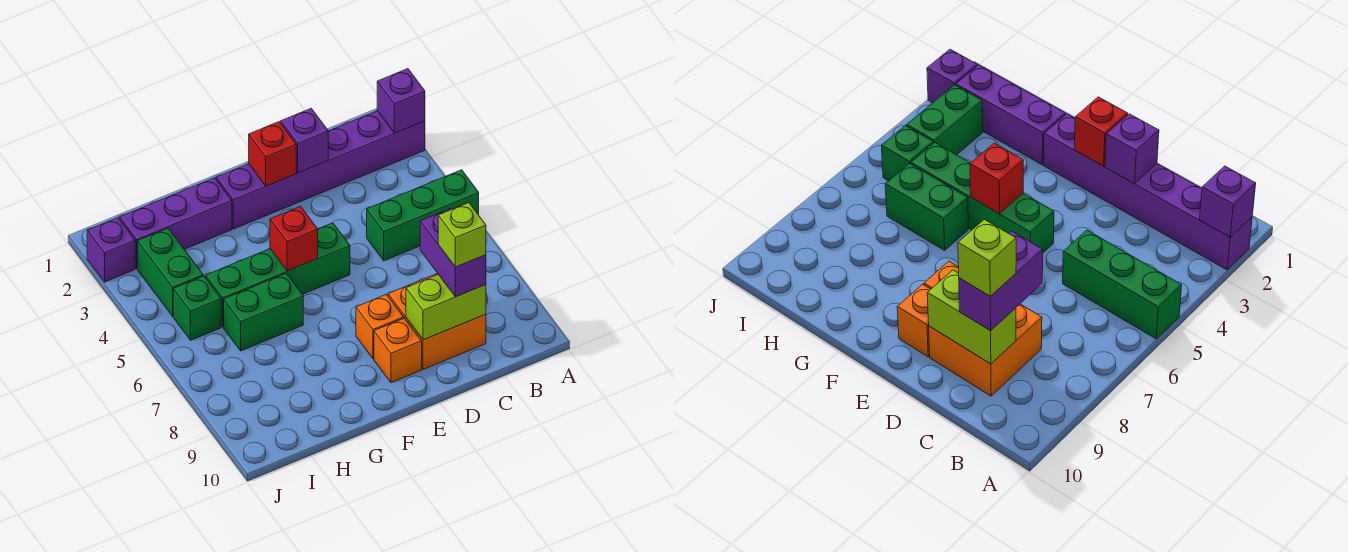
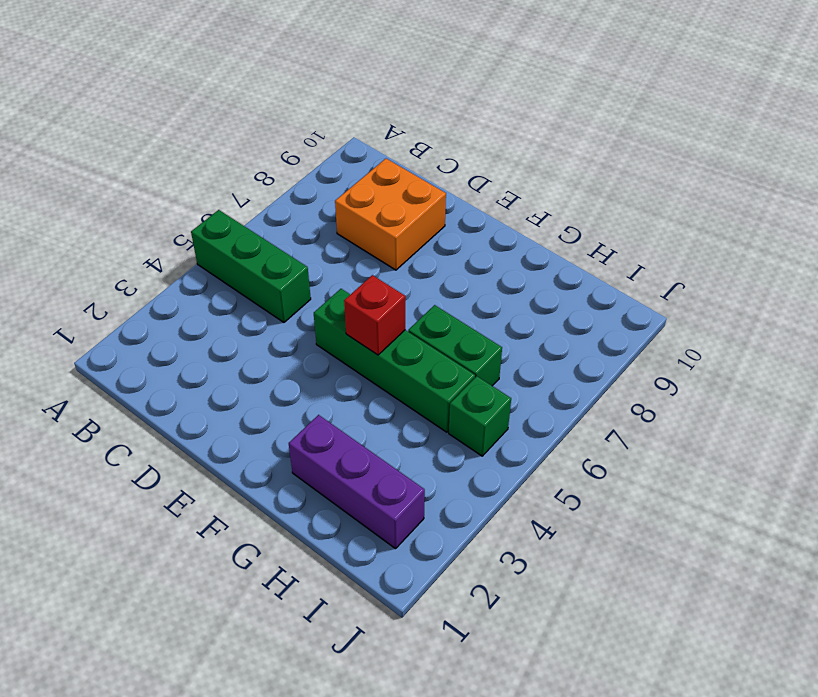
none -> purple 1x6 brick [216,111,425,229]
none -> orange 1x1 brick [356,294,404,359]
none -> orange 1x1 brick [374,318,422,383]

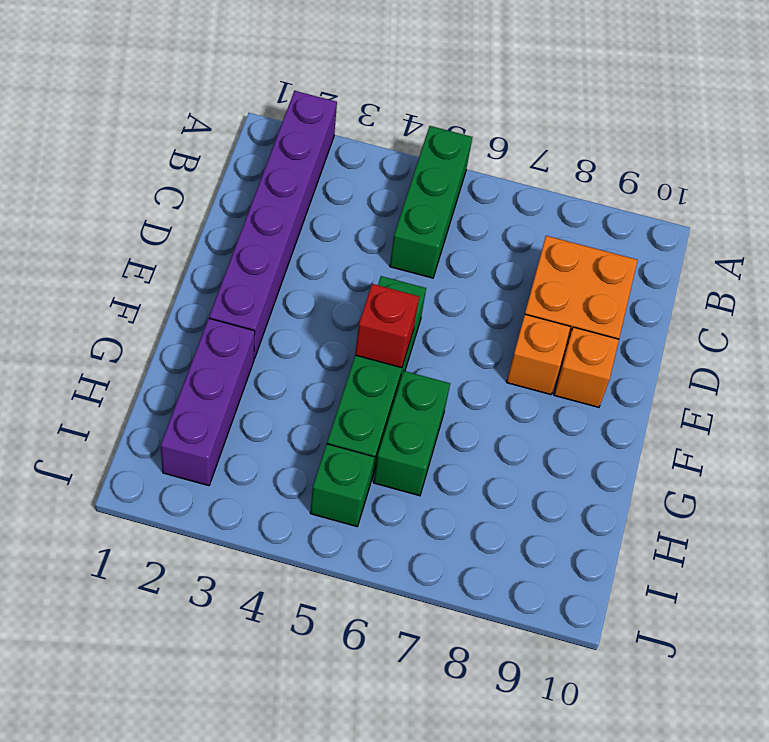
none -> green 1x2 brick [138,228,203,316]
none -> purple 1x1 brick [87,218,135,282]
none -> purple 1x1 brick [377,69,425,133]

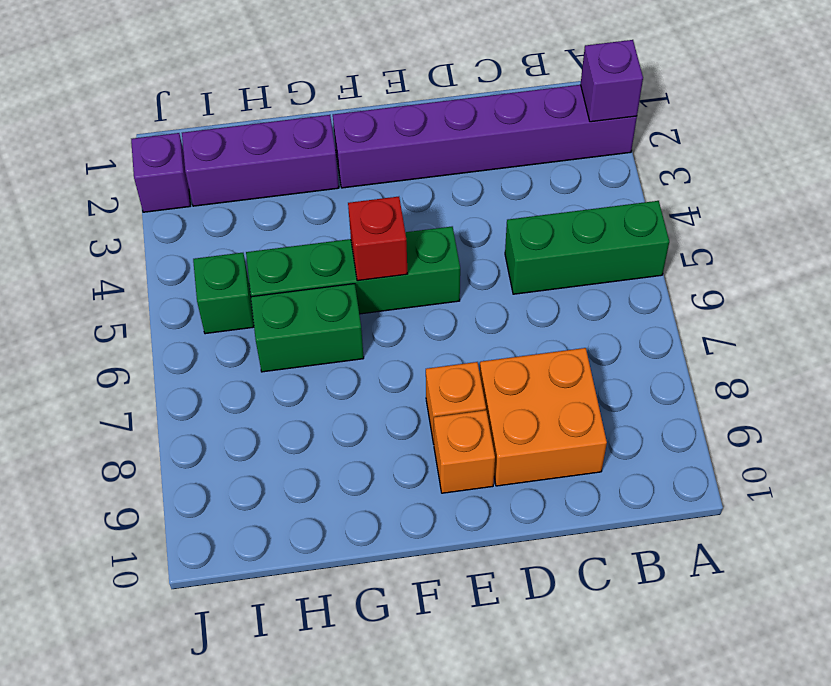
none -> green 1x2 brick [138,228,203,316]
none -> lime 1x2 brick [406,275,486,340]
none -> purple 1x1 brick [281,108,328,173]

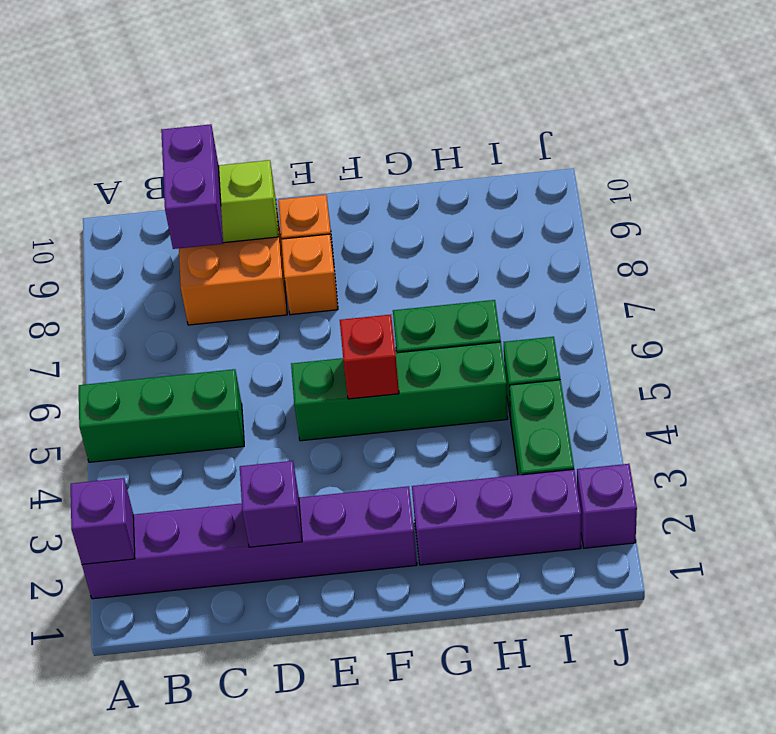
none -> red 1x1 brick [249,122,296,186]
none -> lime 1x1 brick [438,203,486,267]

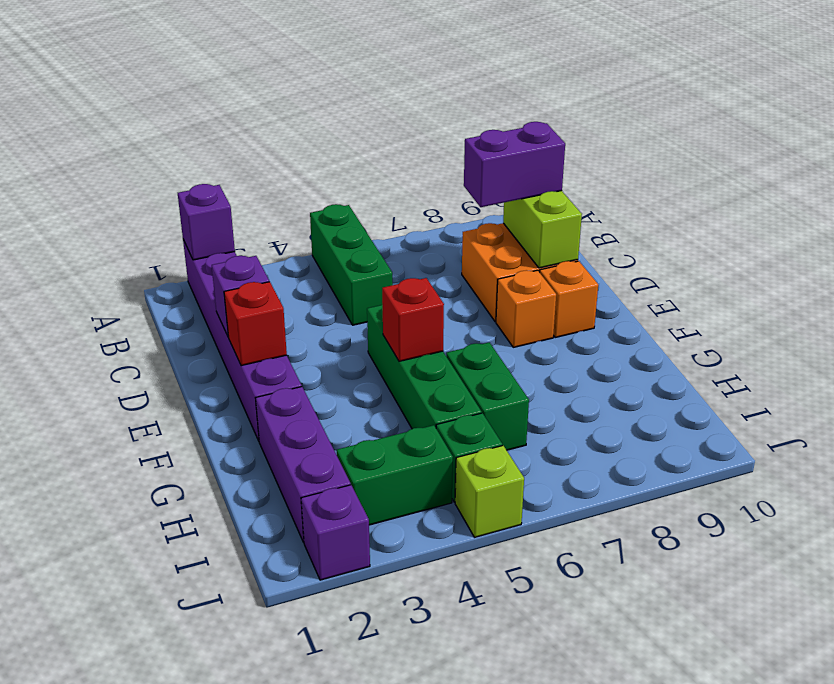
lime 1x1 brick [455,446,524,537] -> lime 1x1 brick moved to [438,203,486,267]

